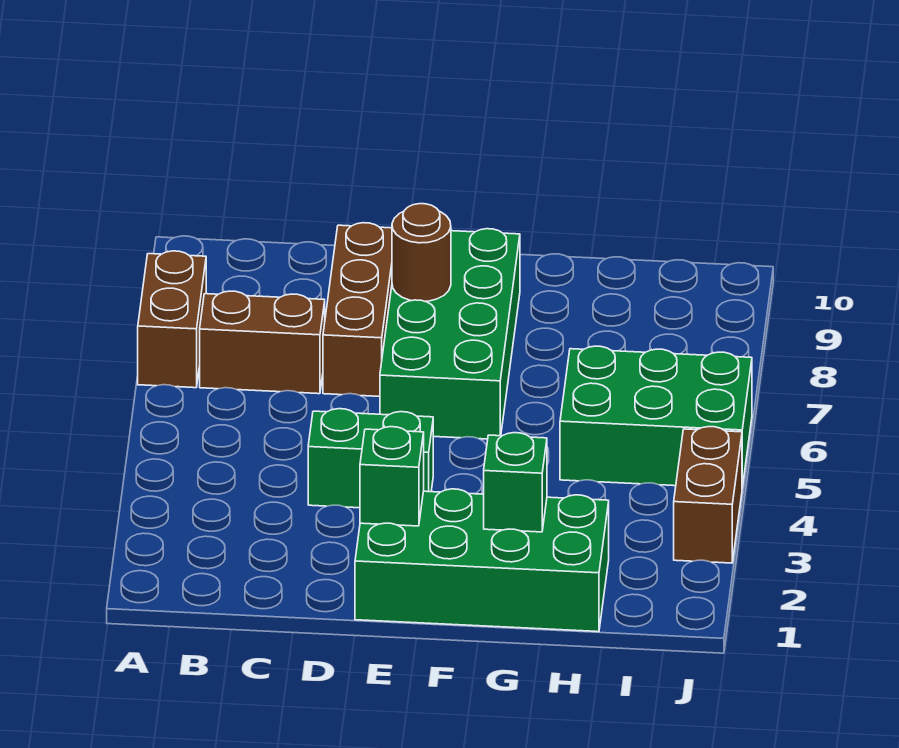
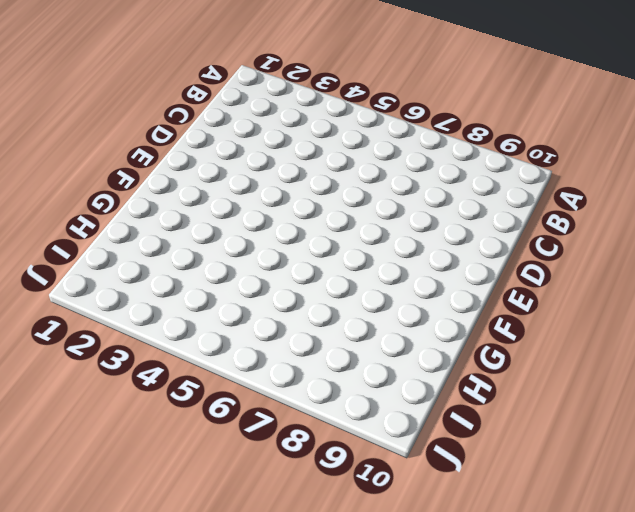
none -> brown 1x2 brick [138,251,206,388]
none -> brown 1x2 brick [200,291,325,394]

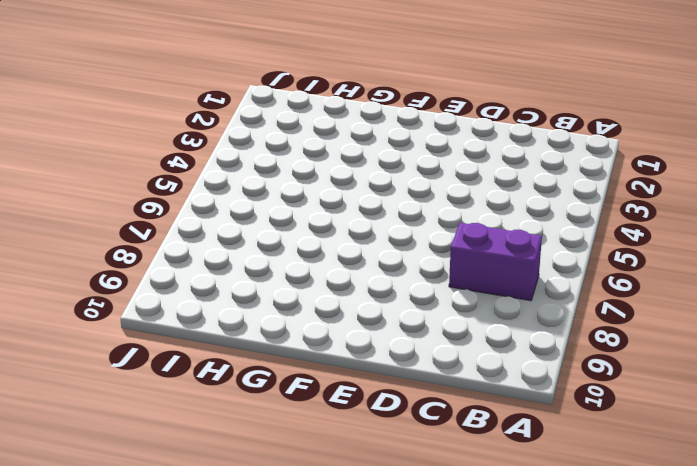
purple 1x2 brick [449,223,542,301] -> brown 1x2 brick [200,291,325,394]
none -> brown 1x2 brick [138,251,206,388]
none -> green 1x2 brick [308,409,433,508]

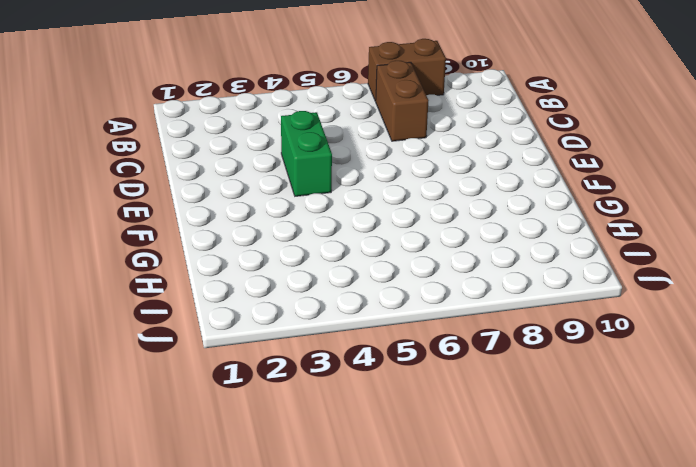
none -> brown 1x3 brick [323,223,392,396]
none -> green 2x4 brick [355,489,609,632]

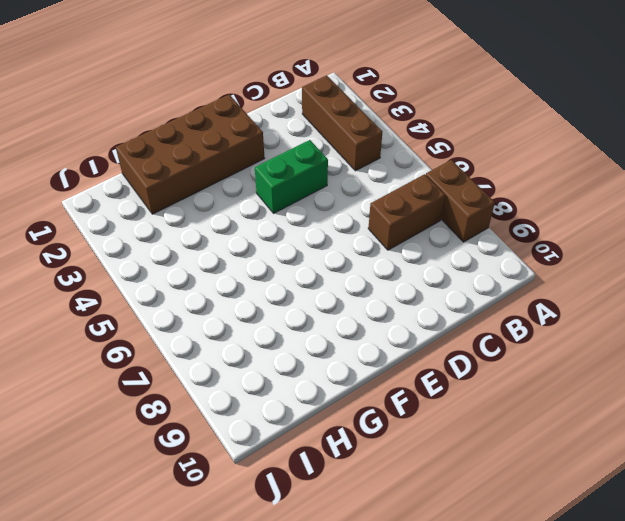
brown 1x3 brick [302,75,382,171] -> brown 1x3 brick moved to [323,223,392,396]
brown 2x4 brick [116,94,265,214] -> green 2x4 brick [355,489,609,632]
none -> green 2x4 brick [380,229,520,439]
none -> green 2x3 brick [560,346,752,488]

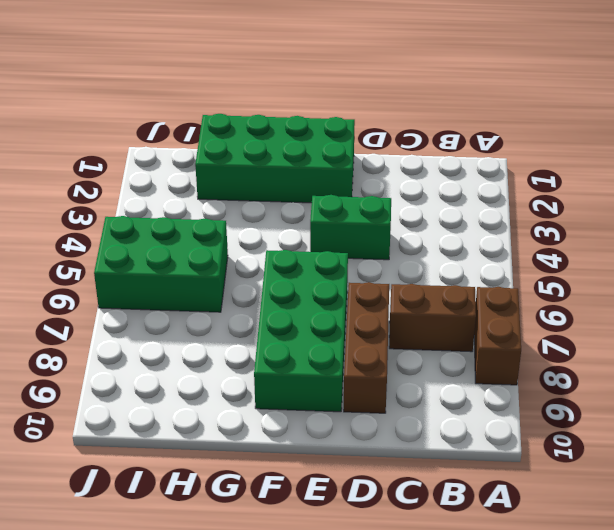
none -> brown 1x2 brick [674,427,742,563]
none -> green 1x1 brick [360,427,424,526]

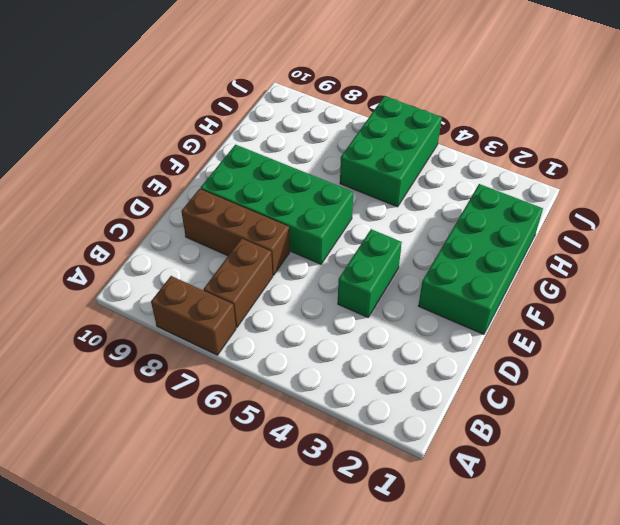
none -> brown 1x2 brick [674,427,742,563]
none -> green 1x1 brick [360,427,424,526]

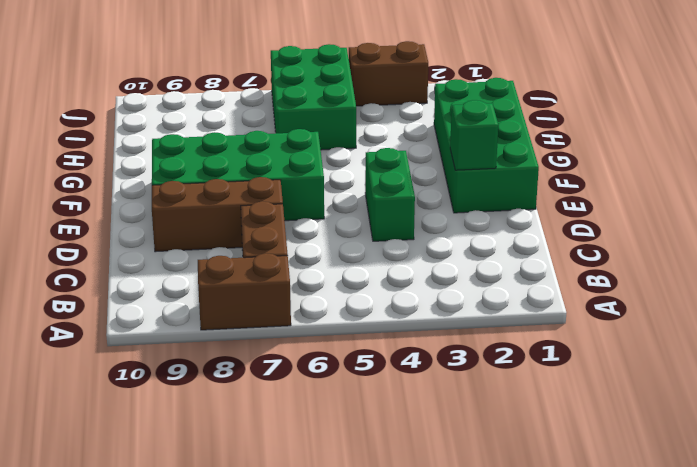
none -> brown 1x1 round brick [392,204,451,301]
none -> green 1x1 brick [484,433,547,532]

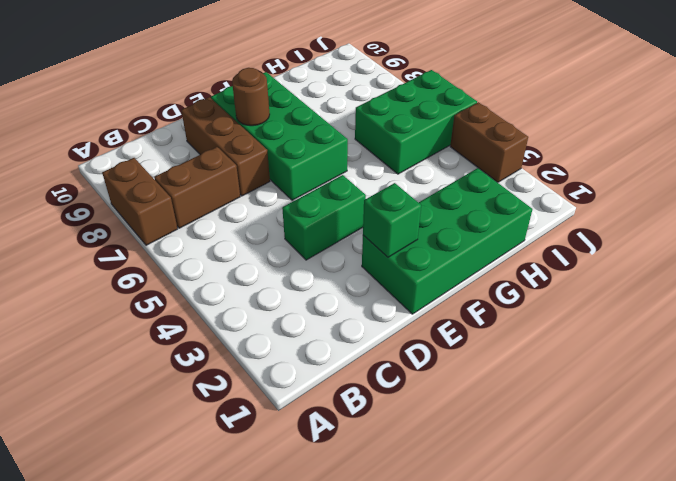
none -> green 1x1 brick [484,433,547,532]

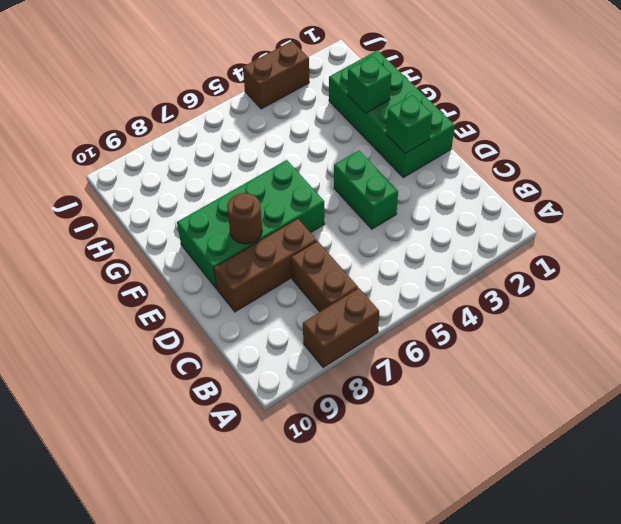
none -> green 2x3 brick [560,346,752,488]

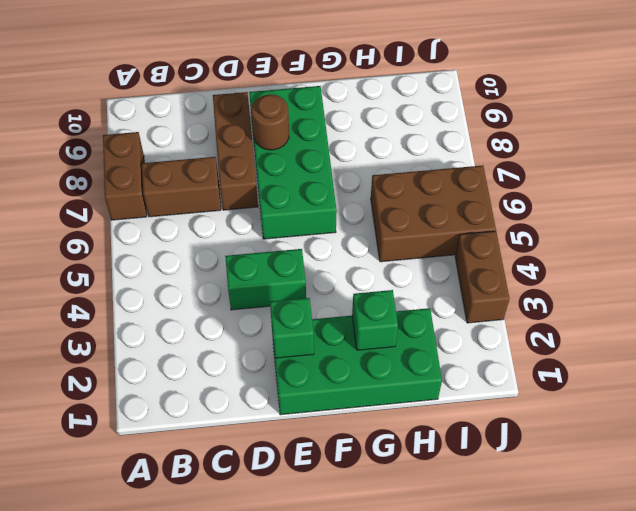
brown 2x3 brick [371,165,496,262] -> green 2x3 brick [560,346,752,488]

